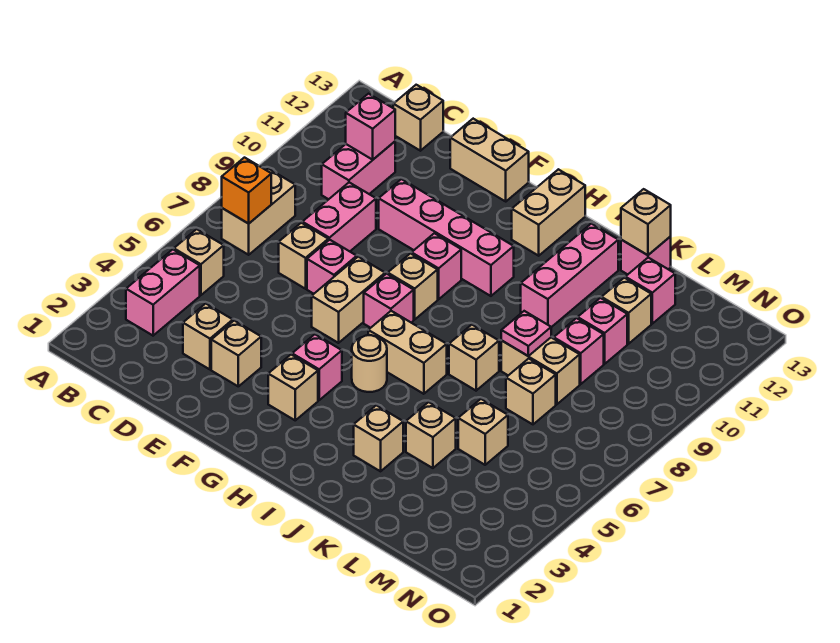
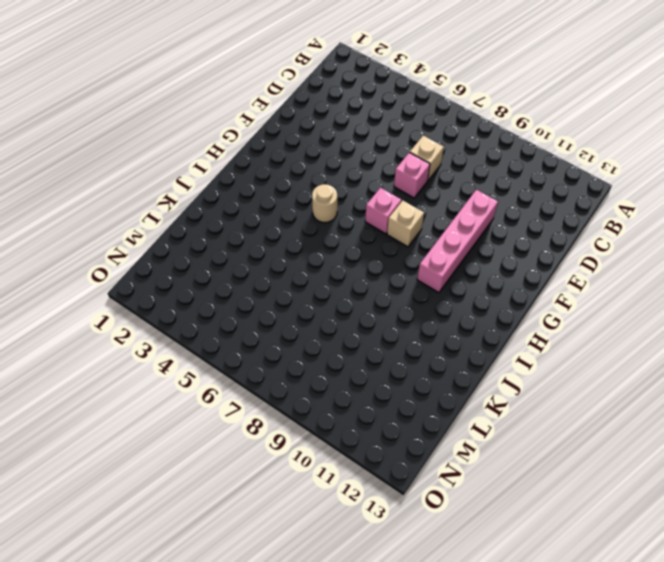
none -> pink 1x2 brick [126,249,200,336]
none -> tan 1x1 brick [174,229,224,295]
none -> tan 1x2 brick [222,169,295,255]
none -> pink 1x2 brick [322,142,395,199]

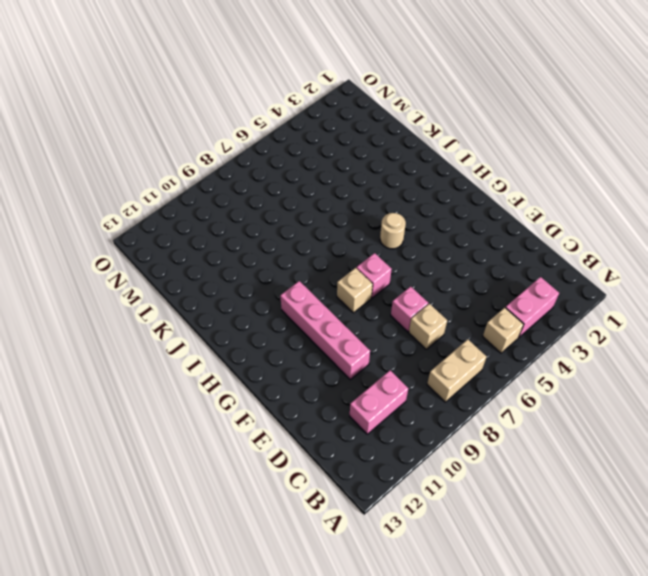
none -> tan 1x1 brick [393,85,443,151]
none -> tan 1x1 brick [183,304,233,369]
none -> pink 1x2 brick [302,182,376,251]
none -> tan 1x1 brick [211,321,261,386]

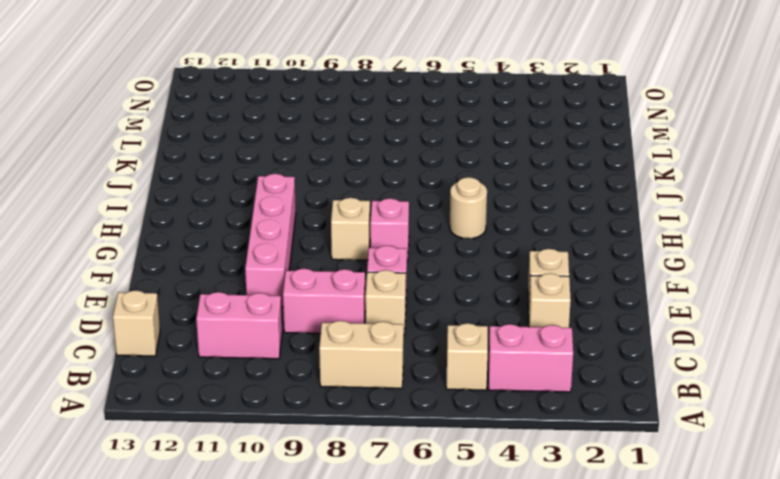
none -> tan 1x2 brick [450,119,529,201]
none -> tan 1x2 brick [312,257,385,343]
none -> tan 1x1 brick [268,355,318,420]
none -> pink 1x1 brick [292,334,342,400]

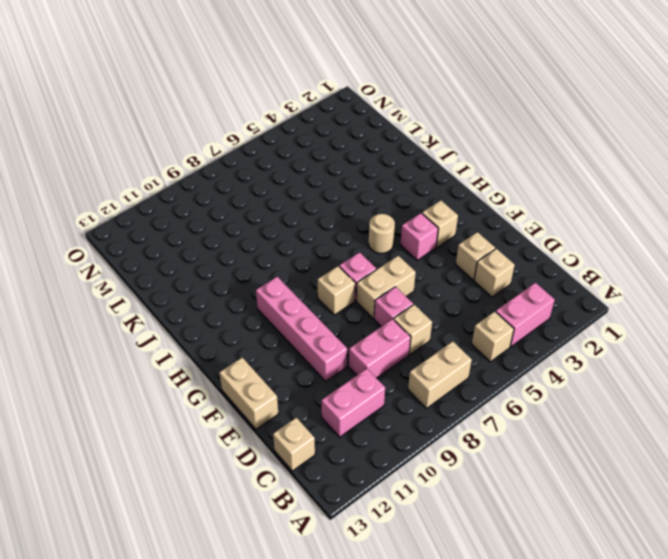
none -> pink 1x1 brick [412,233,461,299]
none -> tan 1x2 brick [368,311,447,394]
none -> tan 1x2 brick [512,169,585,256]
none -> tan 1x1 brick [354,405,403,471]

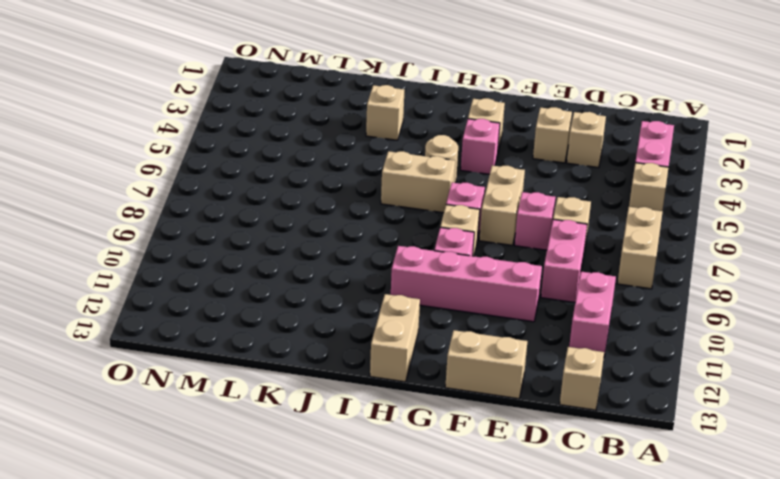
none -> tan 1x1 brick [449,325,499,391]
none -> pink 1x3 brick [521,224,618,327]
none -> tan 1x1 brick [406,402,456,468]
none -> tan 1x2 brick [501,338,580,404]

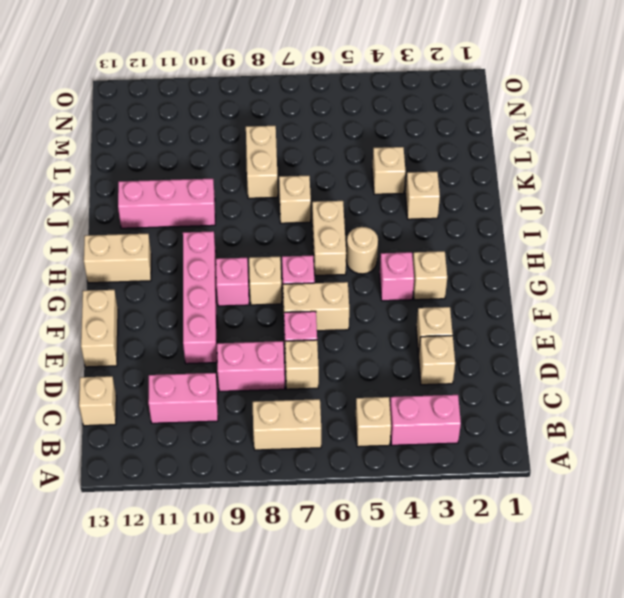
none -> pink 1x1 brick [621,237,671,274]
none -> tan 1x1 brick [458,399,508,465]
none -> tan 1x1 brick [506,359,556,424]
none -> pink 1x1 brick [554,318,604,384]

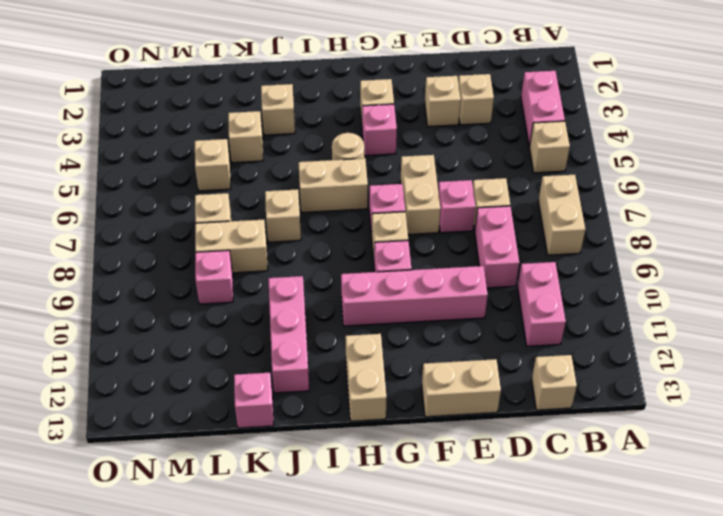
none -> pink 1x1 brick [578,298,627,364]
none -> tan 1x1 brick [602,278,651,344]
none -> pink 1x1 brick [625,258,675,324]
none -> orange 1x1 brick [222,158,271,224]

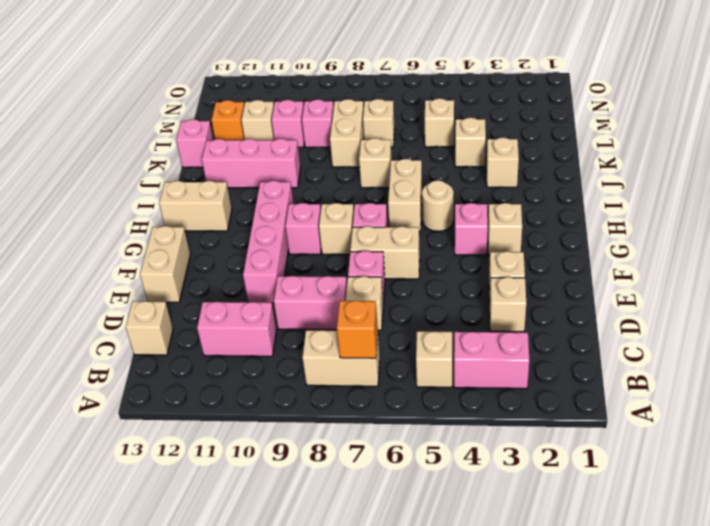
orange 1x1 brick [211,100,245,140] -> pink 1x1 brick [625,258,675,324]
none -> pink 1x1 brick [346,94,395,160]
none -> pink 1x1 plate [501,311,551,356]
none -> tan 1x1 brick [621,189,671,255]

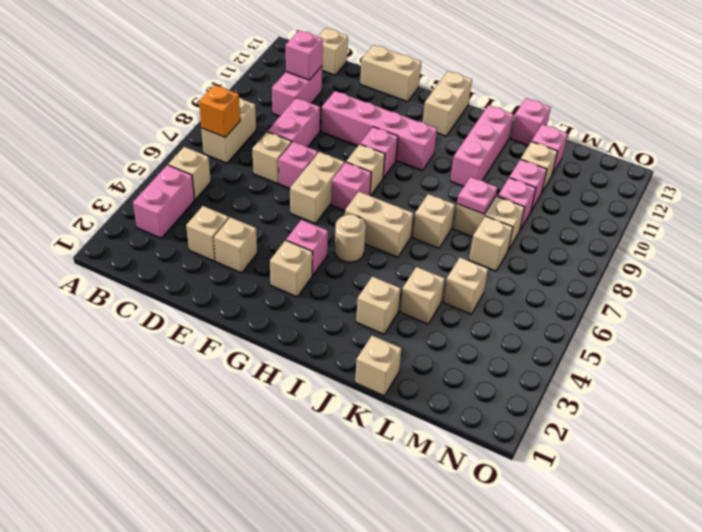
tan 1x1 brick [355,335,402,396] -> tan 1x1 brick moved to [621,189,671,255]

